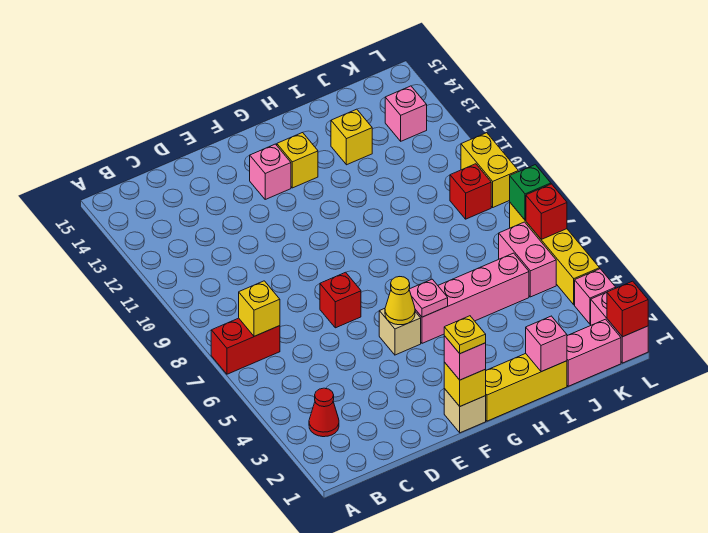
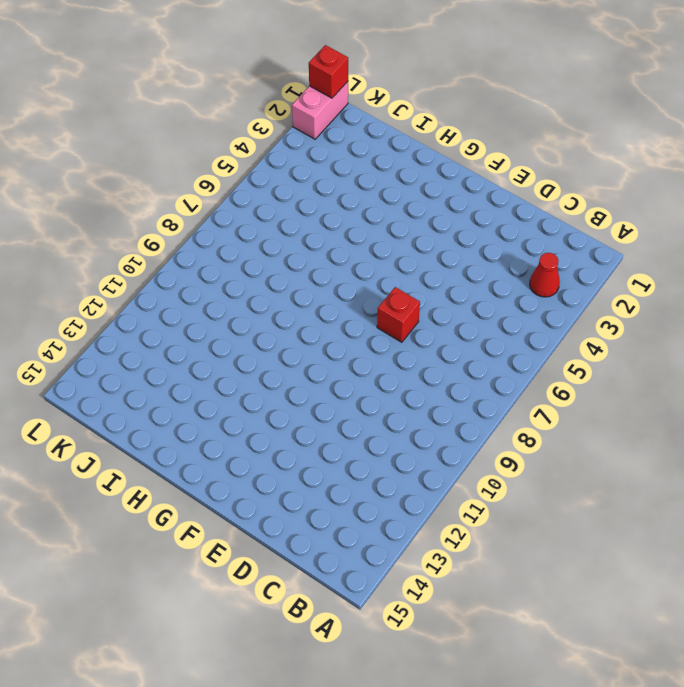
none -> red 1x2 brick [211,318,280,374]
none -> tan 1x1 brick [444,389,486,433]
none -> tan 1x1 brick [379,308,421,355]

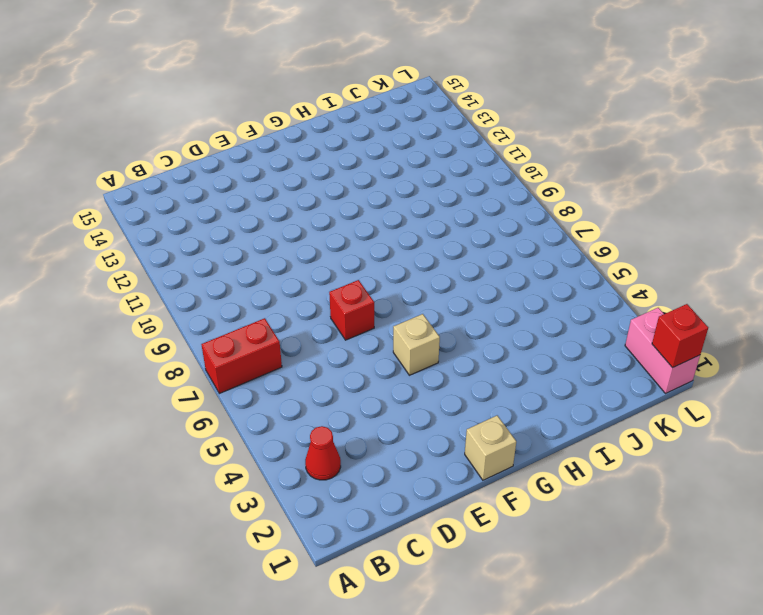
none -> pink 1x1 brick [250,144,291,199]
none -> yellow 1x3 brick [486,354,567,421]
none -> pink 1x4 brick [415,253,529,343]

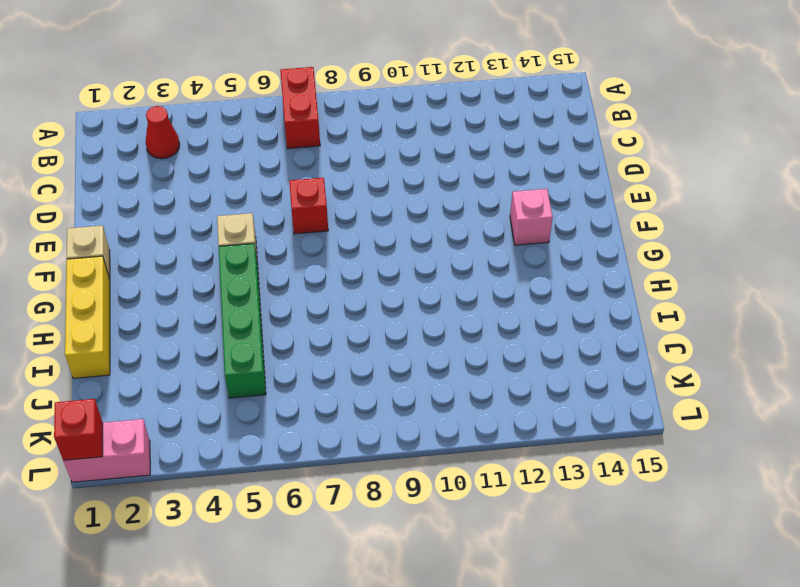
green 1x4 brick [219,243,266,398] -> pink 1x4 brick [415,253,529,343]
none -> yellow 1x1 brick [277,133,318,188]
none -> yellow 1x1 brick [331,109,372,165]
none -> pink 1x2 brick [567,319,621,386]

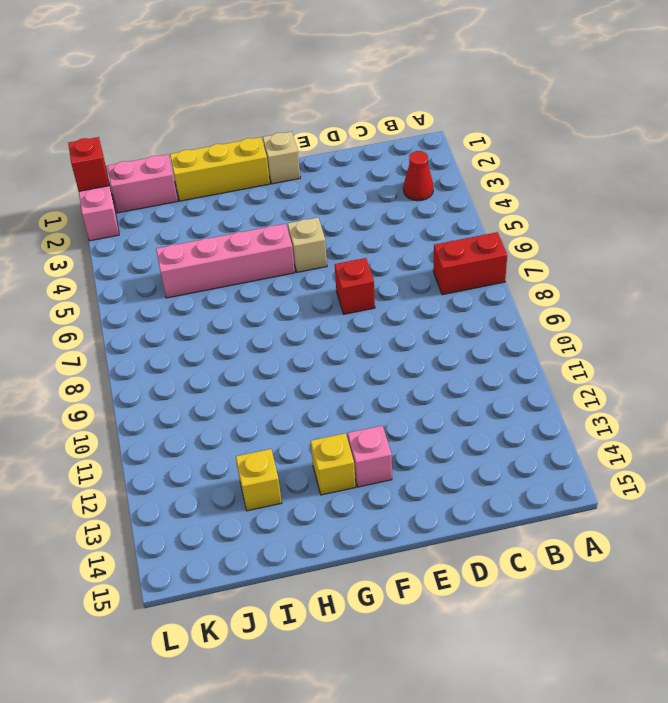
none -> pink 1x2 brick [499,222,556,297]
none -> red 1x1 brick [450,164,491,219]
none -> pink 1x1 brick [385,86,427,141]

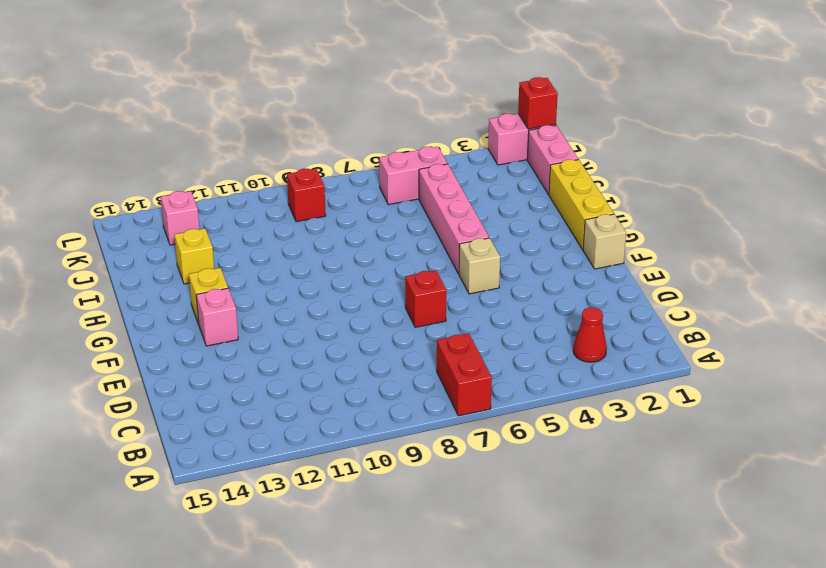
none -> pink 1x1 brick [575,269,616,324]
none -> yellow 1x4 brick [510,203,600,305]
none -> yellow 1x2 brick [461,133,518,207]

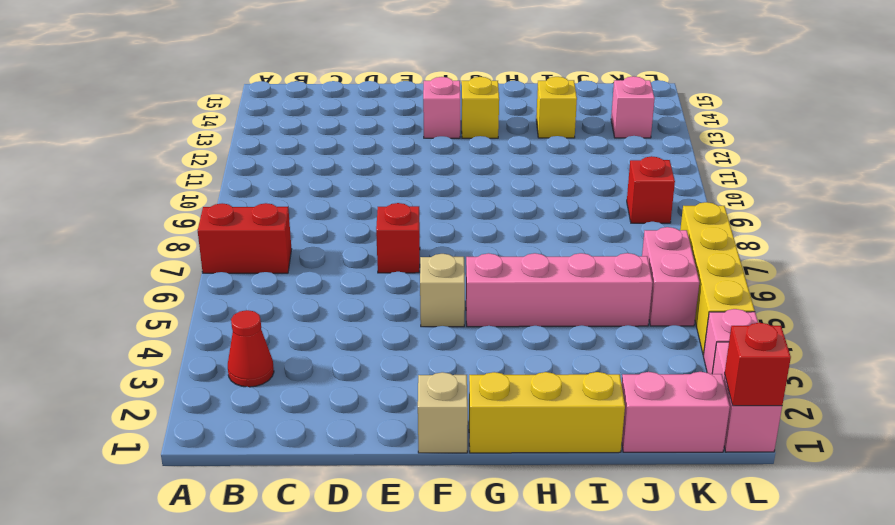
none -> yellow 1x2 brick [461,133,518,207]
none -> yellow 1x1 brick [239,281,280,336]
none -> yellow 1x1 brick [444,362,486,406]

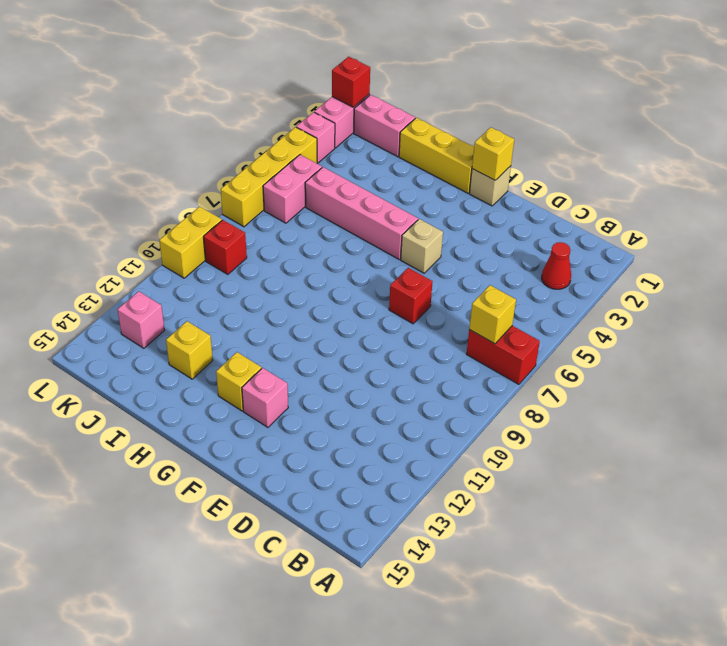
none -> yellow 1x1 cone [385,277,415,325]
none -> pink 1x1 plate [409,279,448,317]
none -> pink 1x1 brick [526,316,567,372]

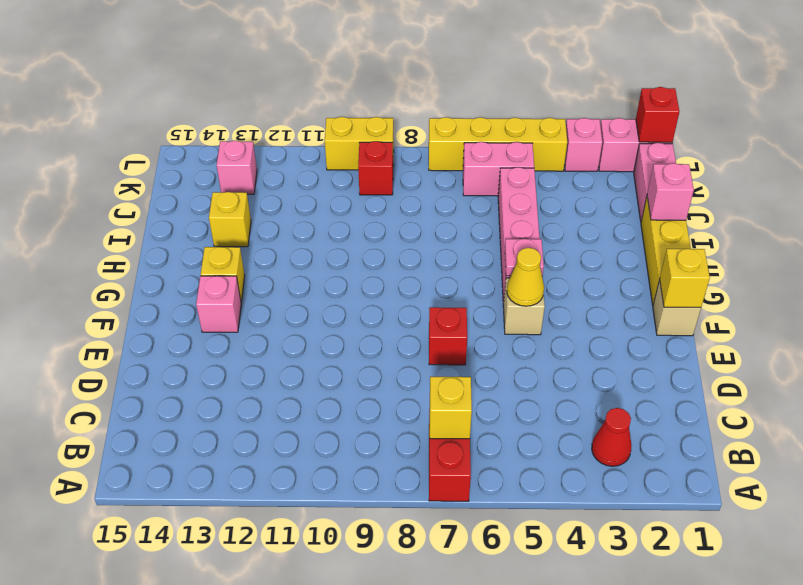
none -> red 1x1 brick [526,184,567,239]
none -> green 1x1 brick [510,165,551,220]
none -> pink 1x1 brick [444,336,486,380]

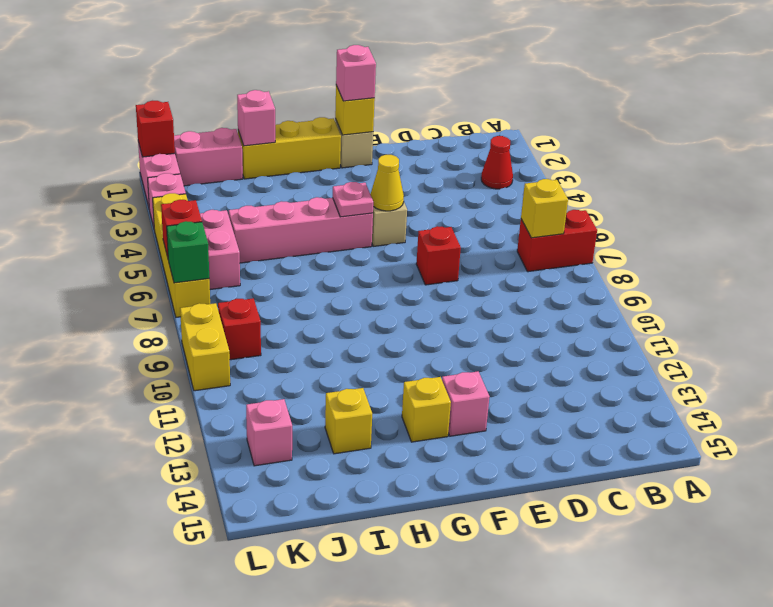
none -> yellow 1x1 plate [444,316,486,354]

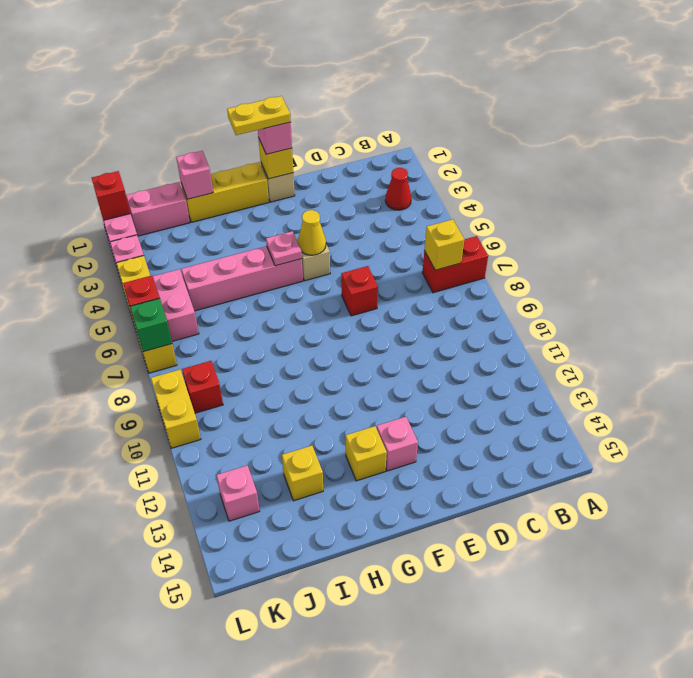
yellow 1x2 plate [227,96,291,135] -> yellow 1x1 plate [444,316,486,354]

